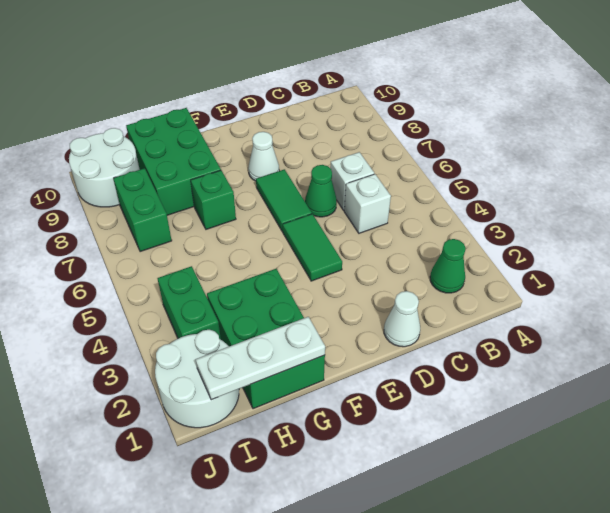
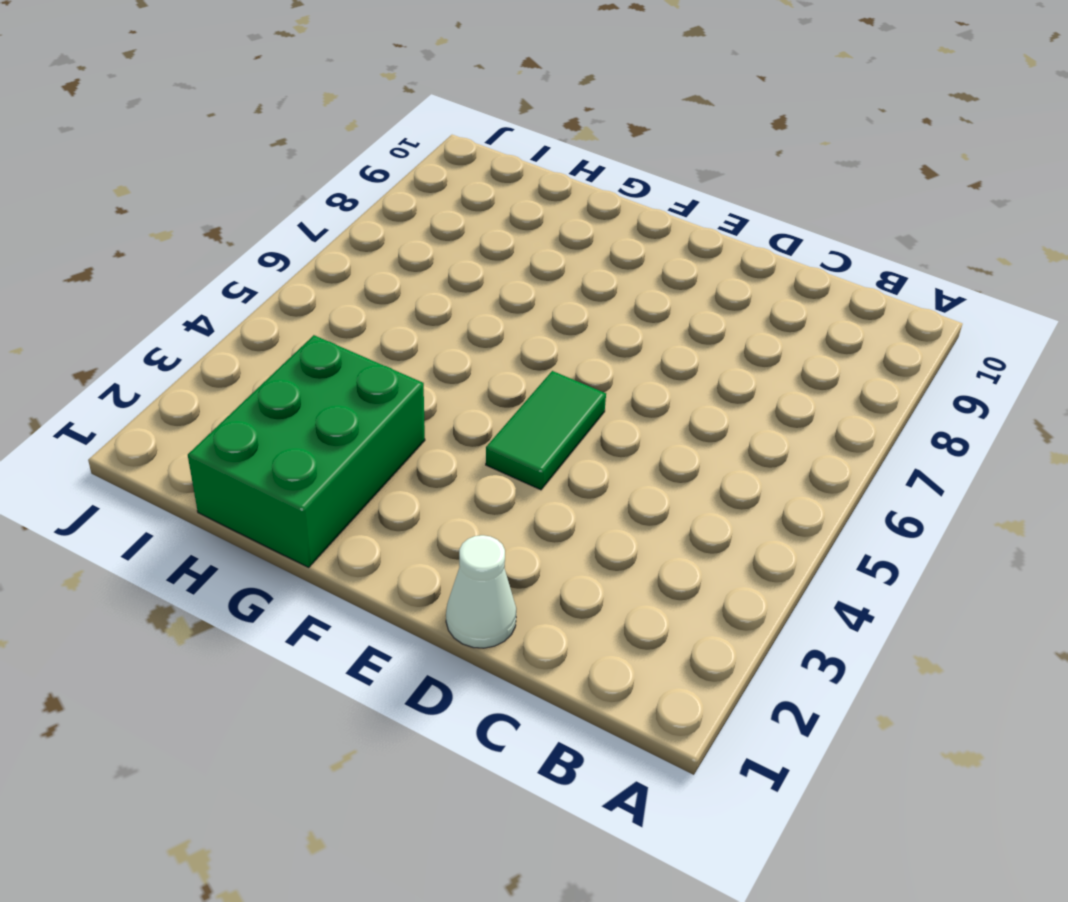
none -> green 1x1 cone [430,239,466,293]
none -> white 1x1 brick [344,174,391,233]
none -> white 1x1 brick [330,152,374,210]

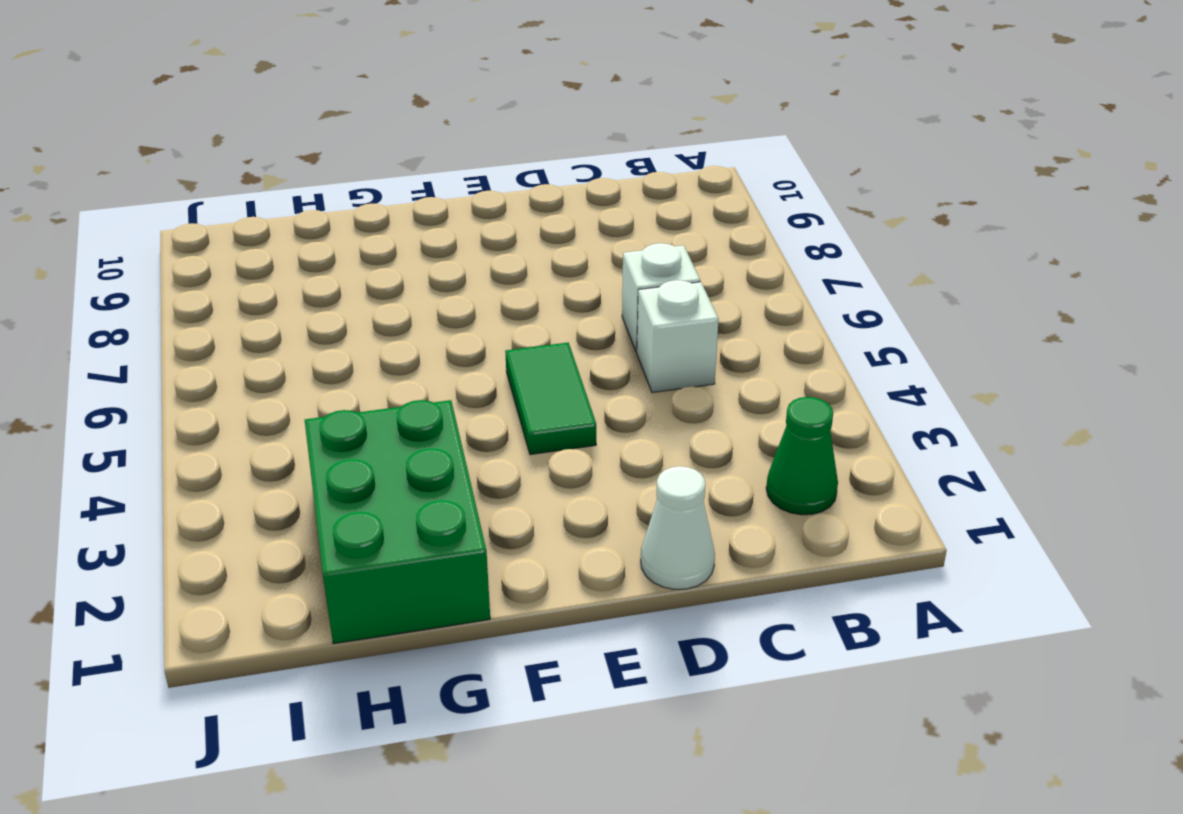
none -> green 1x1 cone [305,165,337,217]
none -> green 1x2 tile [256,169,312,232]
none -> white 1x1 cone [248,132,279,181]

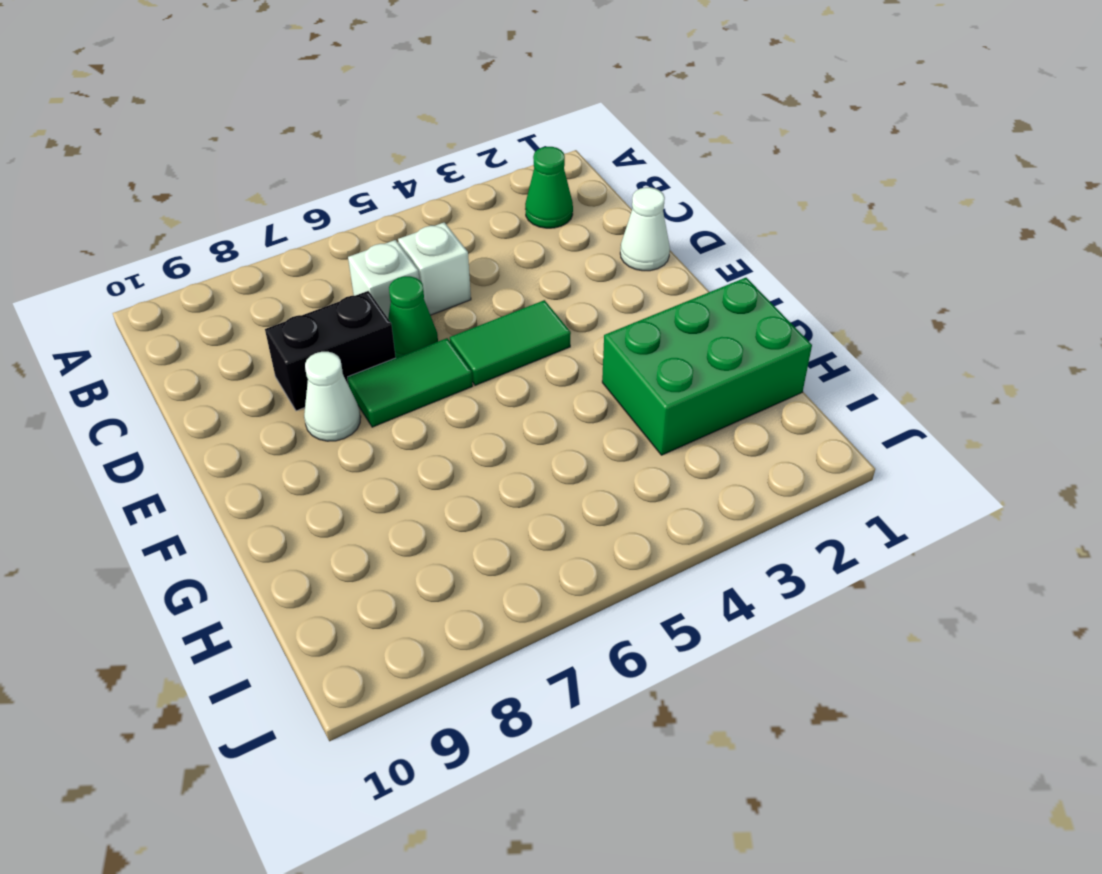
black 1x2 brick [265,291,396,411] -> none
none -> green 1x1 brick [191,170,236,229]
none -> green 2x3 brick [126,108,221,215]
none -> white 2x2 round brick [155,330,239,428]

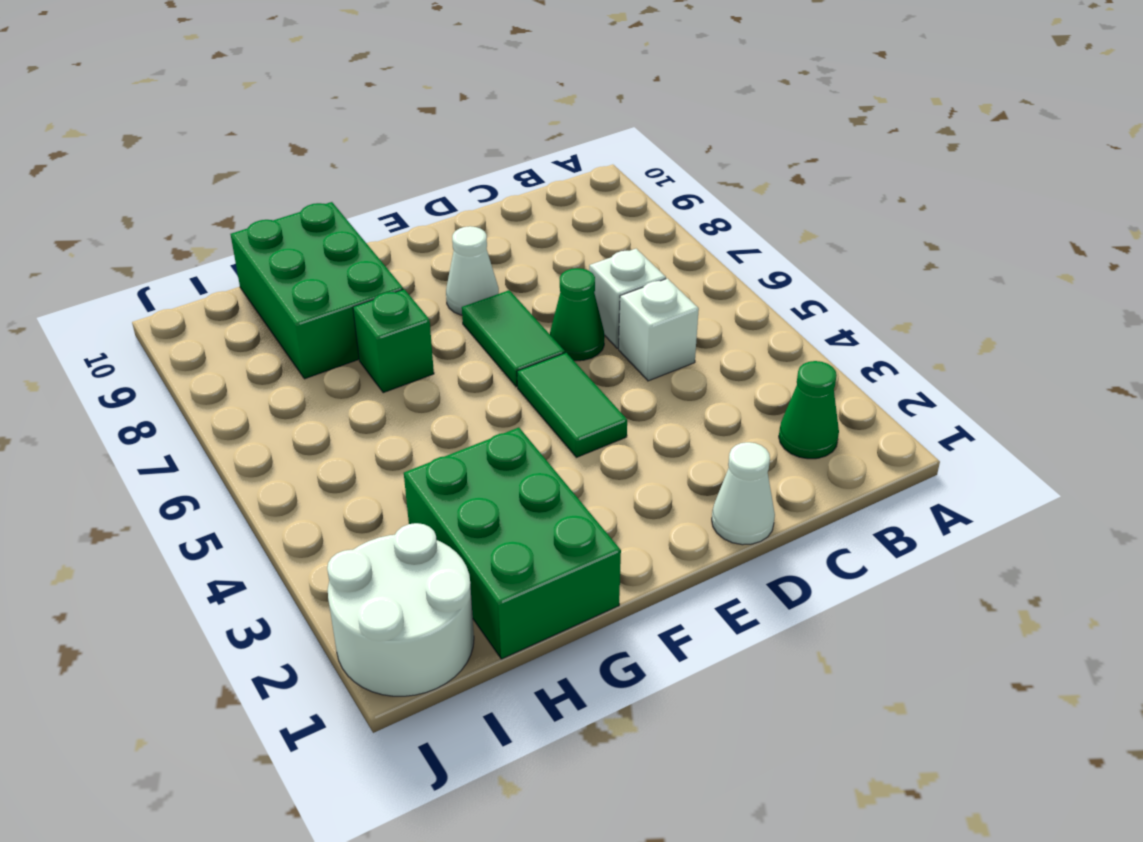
none -> green 1x2 brick [157,266,221,339]
none -> green 1x2 brick [113,168,172,252]
none -> white 2x2 round brick [69,128,140,207]

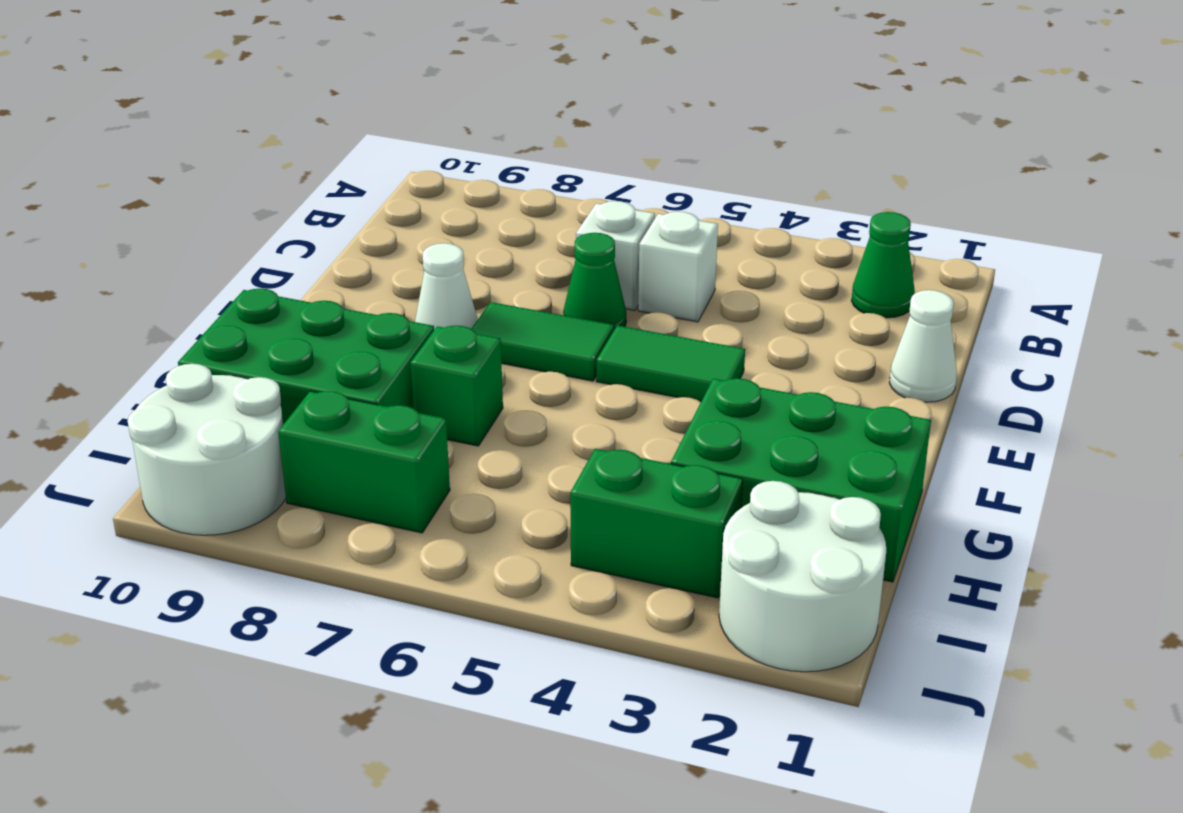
none -> white 1x3 plate [196,317,325,400]

